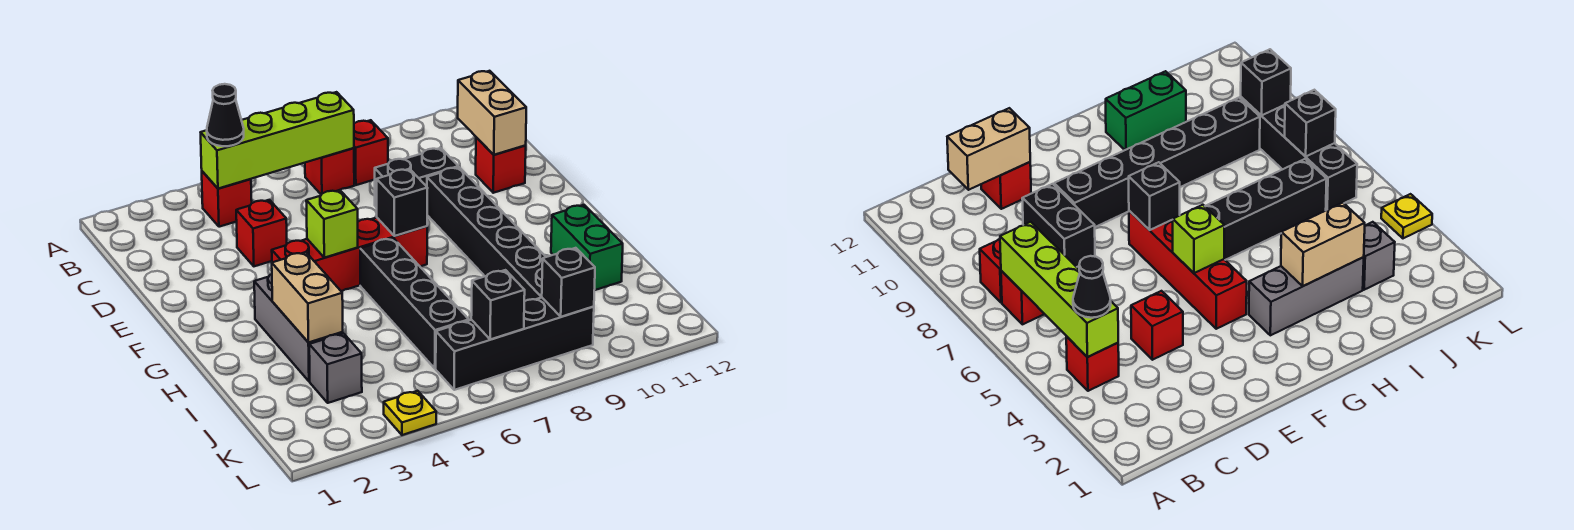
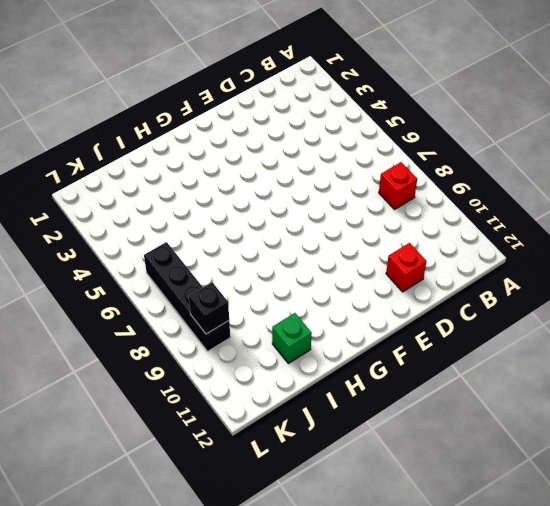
green 1x1 brick [272,313,312,363] -> green 1x2 brick [551,205,623,290]
none -> red 1x1 brick [202,171,252,227]
none -> red 1x1 brick [305,148,354,195]
none -> red 1x1 brick [236,200,287,266]

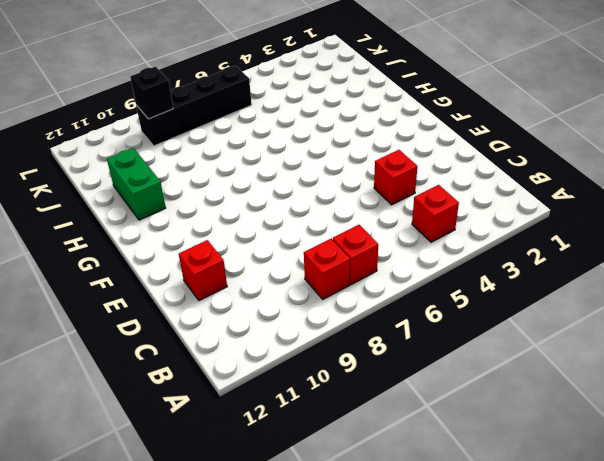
none -> black 1x2 brick [375,148,458,208]
none -> black 1x6 brick [427,167,546,302]
none -> red 1x4 brick [272,218,427,291]

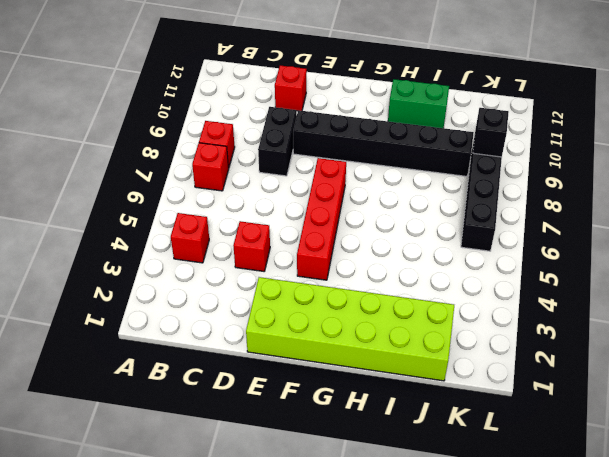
lime 2x6 brick [246,277,454,381] -> none
none -> grey 1x3 brick [254,274,343,381]
none -> black 1x4 brick [360,238,469,368]
none -> grey 1x1 brick [309,333,362,403]

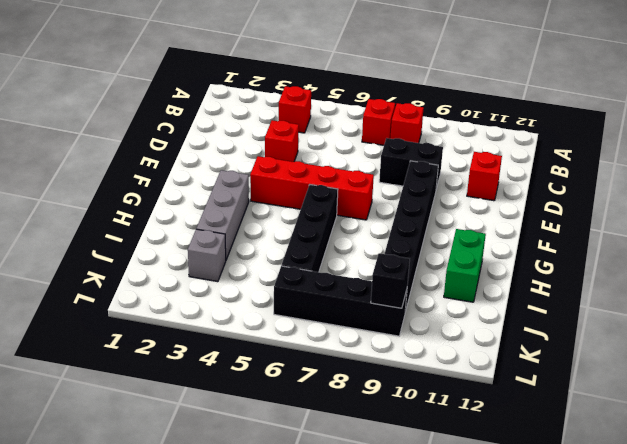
none -> yellow 1x1 plate [384,391,436,435]
none -> lime 1x4 brick [201,92,354,189]
none -> tan 1x2 brick [458,71,526,155]

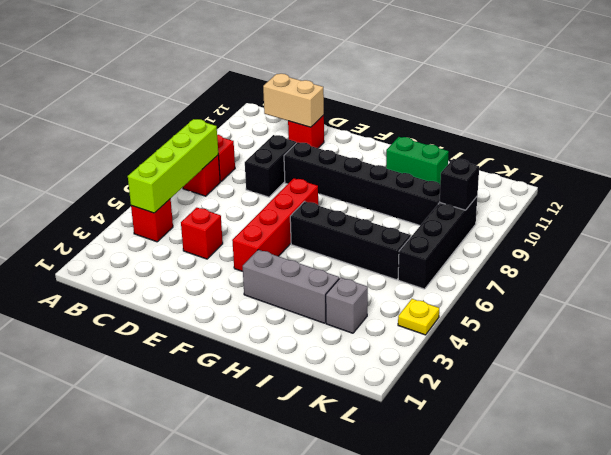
none -> lime 1x1 brick [306,190,358,258]
none -> black 1x1 brick [377,169,428,236]
none -> tan 1x2 brick [272,252,343,343]

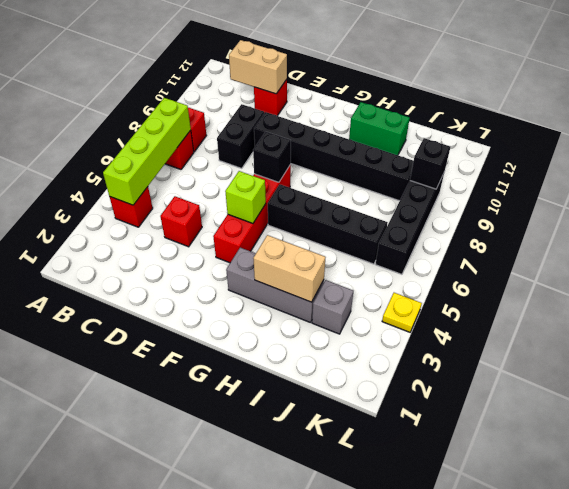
none -> black 1x1 brick [471,270,525,340]
none -> black 1x1 cone [207,84,244,146]

